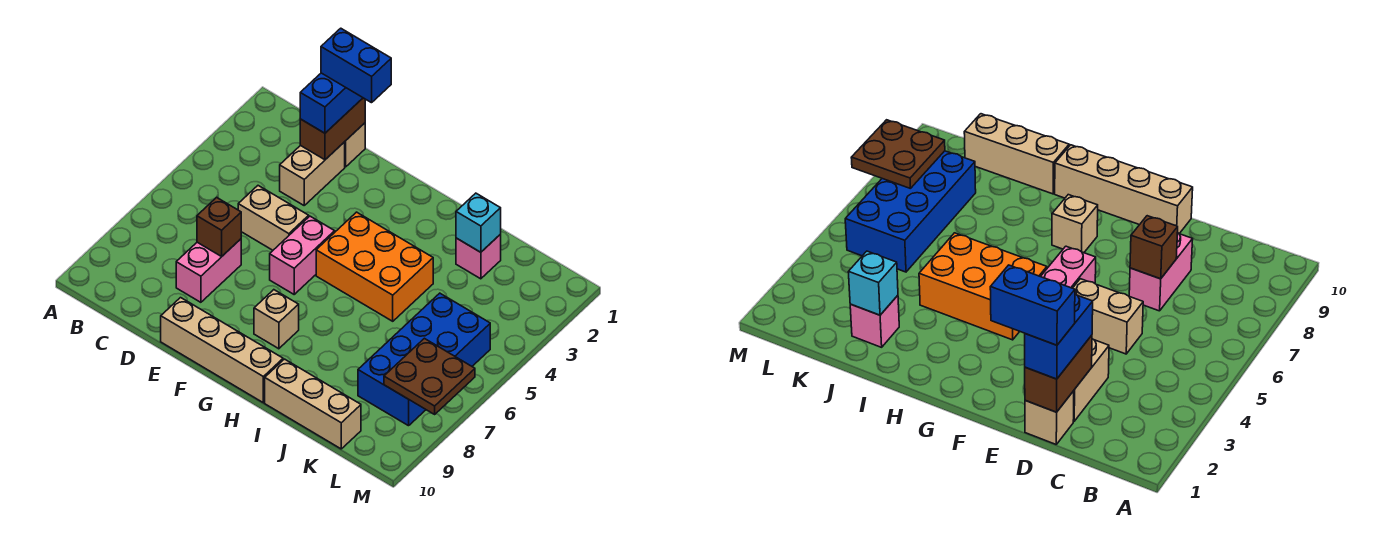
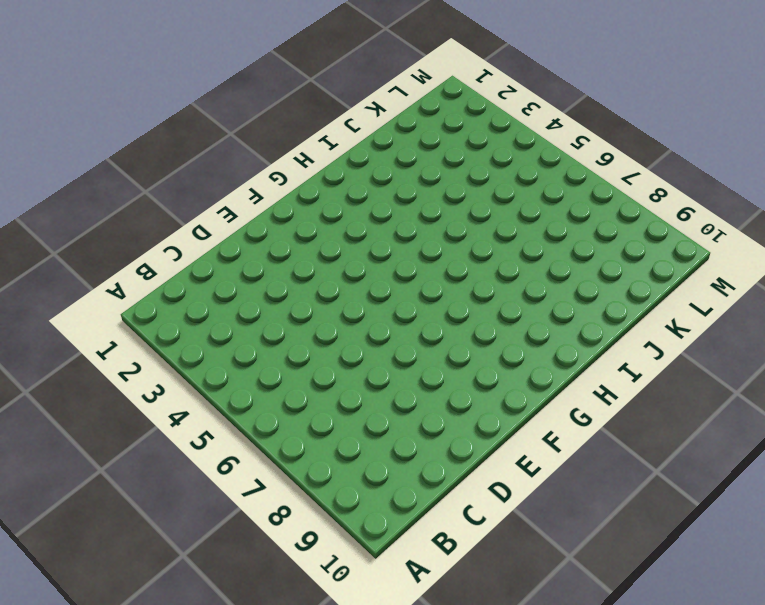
none -> tan 1x1 brick [345,123,365,167]
none -> tan 1x2 brick [280,142,345,205]
none -> tan 1x2 brick [238,186,309,250]

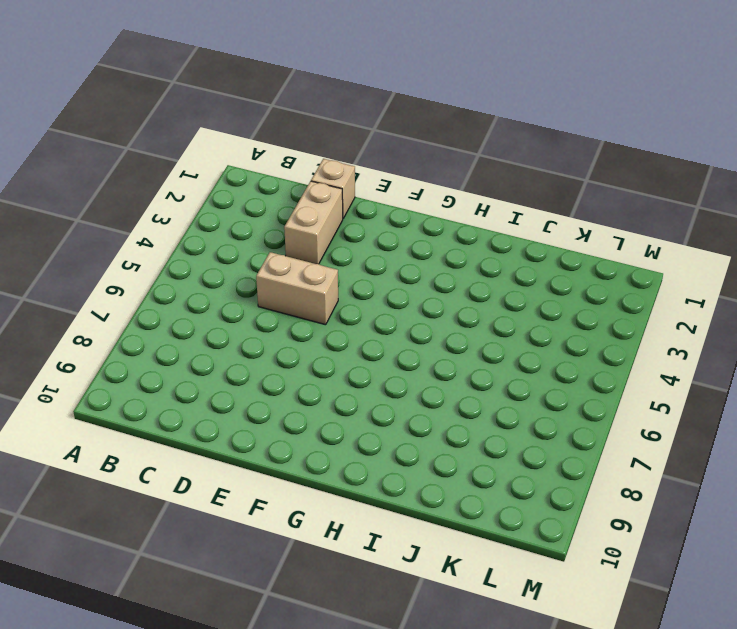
none -> pink 1x2 brick [176,239,241,302]
none -> tan 1x4 brick [161,298,283,403]
none -> pink 1x2 brick [270,216,335,294]

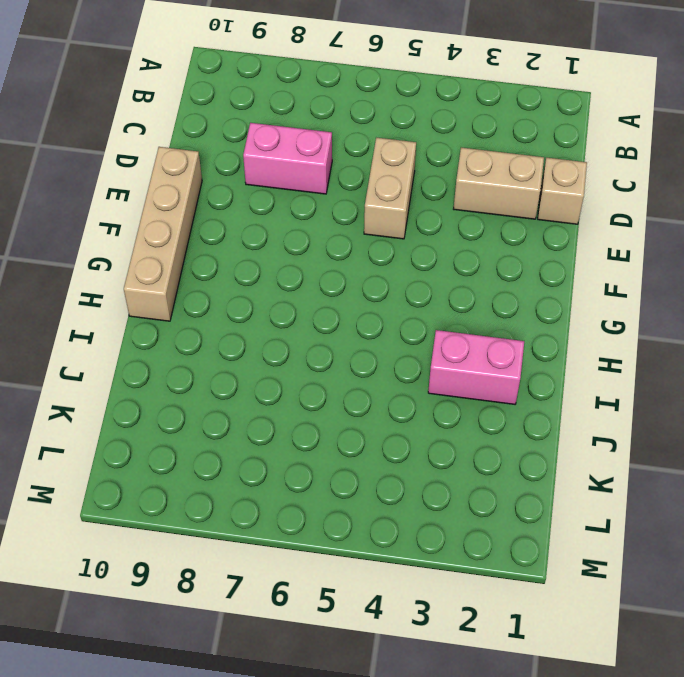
pink 1x2 brick [428,330,524,404] -> pink 1x2 brick moved to [270,216,335,294]
none -> orange 2x3 brick [316,212,433,321]
none -> tan 1x1 brick [254,290,299,349]
none -> tan 1x3 brick [265,359,361,449]

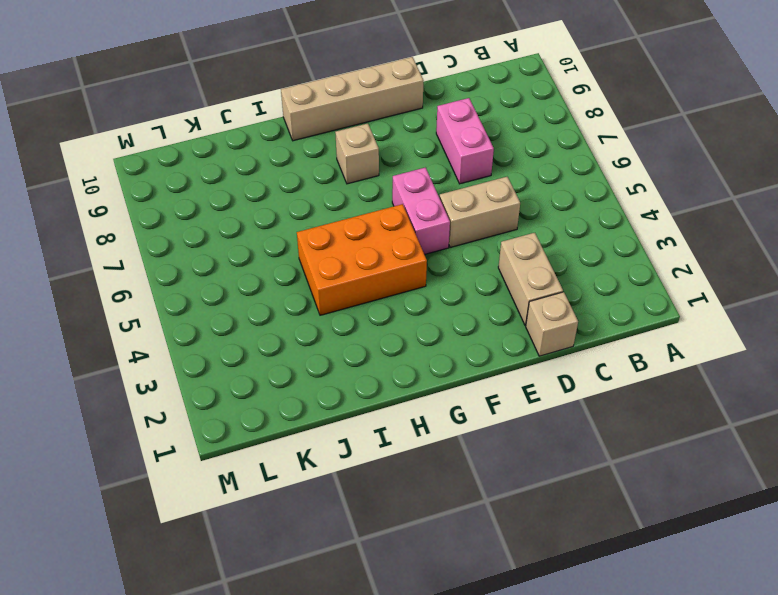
none -> tan 1x3 brick [265,359,361,449]
none -> pink 1x1 brick [456,235,501,279]
none -> blue 2x4 brick [358,293,490,426]

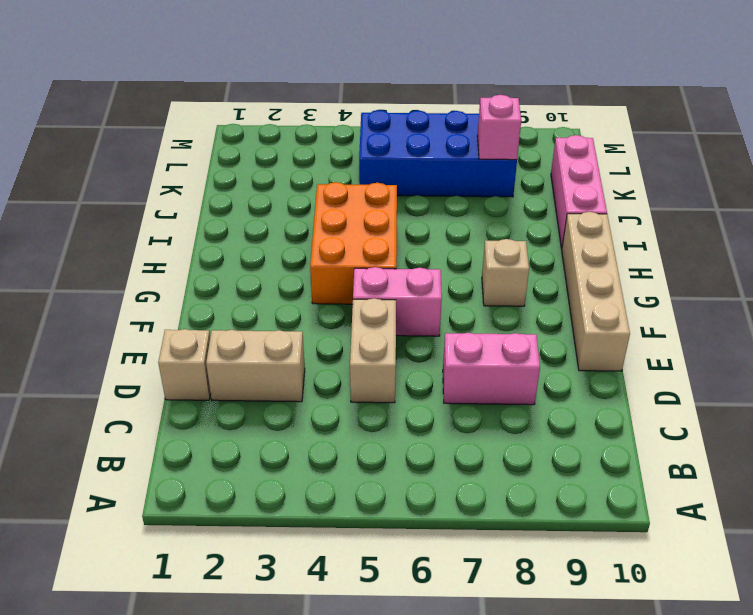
pink 1x3 brick [551,135,607,249] -> tan 1x3 brick [265,359,361,449]
pink 1x1 brick [477,95,521,160] -> pink 1x1 brick moved to [456,235,501,279]
none -> brown 1x2 brick [300,98,365,160]
none -> brown 1x1 brick [197,197,241,257]
none -> cyan 1x1 brick [456,193,501,252]

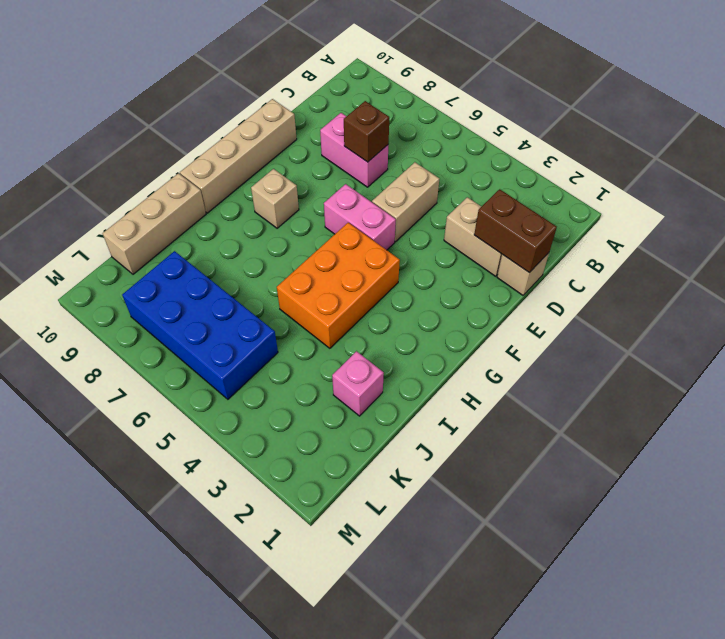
none -> cyan 1x1 brick [456,193,501,252]
none -> brown 2x2 plate [384,338,475,414]
none -> blue 1x2 brick [300,73,363,133]

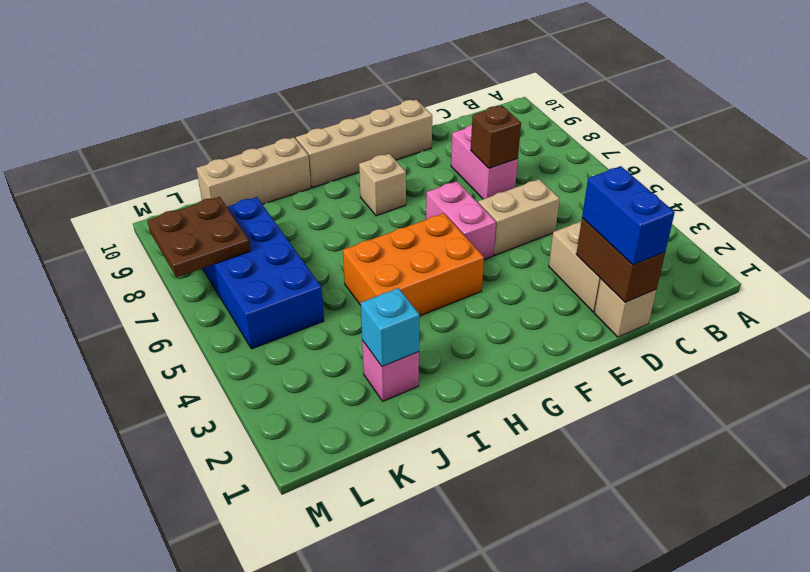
none -> blue 1x2 brick [321,28,391,103]

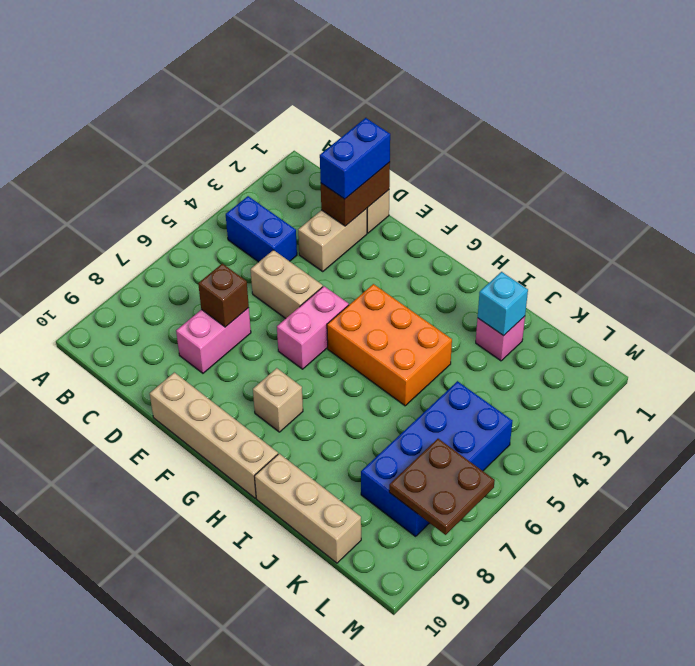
blue 1x2 brick [226,196,297,262] -> blue 1x2 brick moved to [321,28,391,103]

